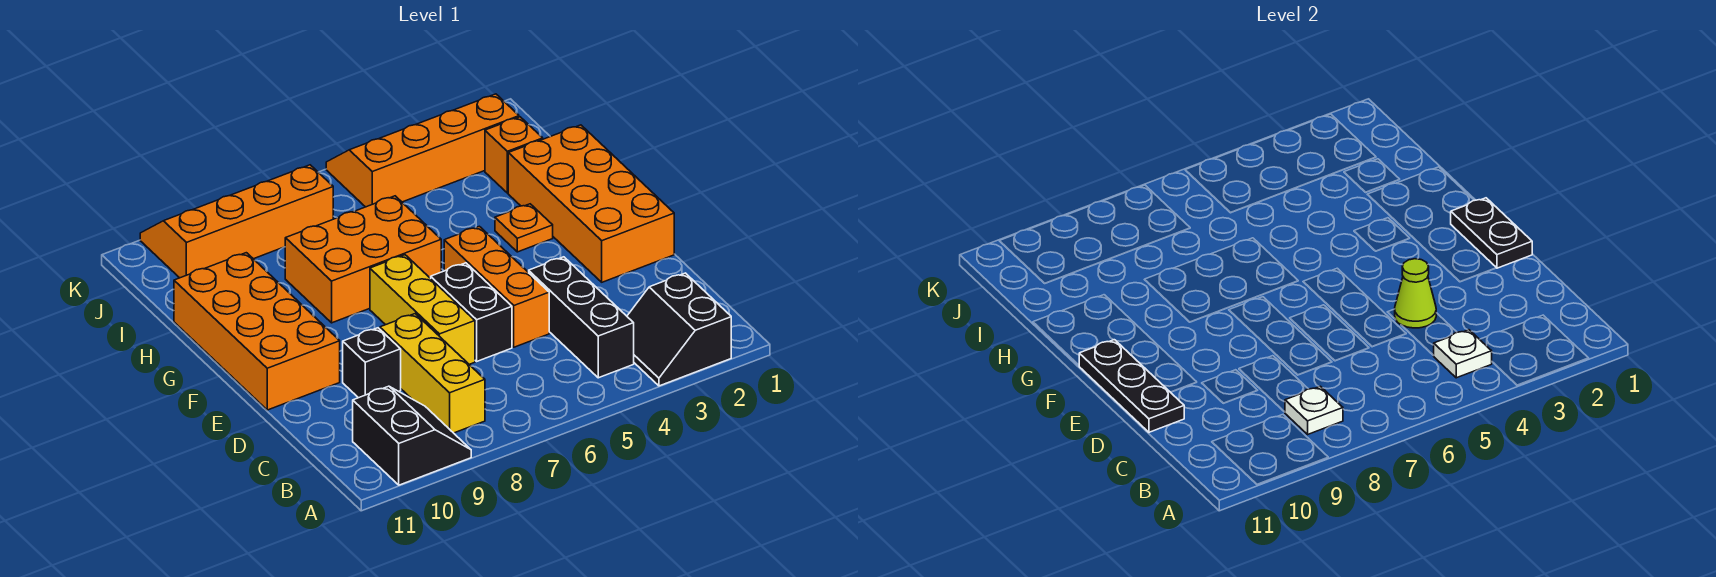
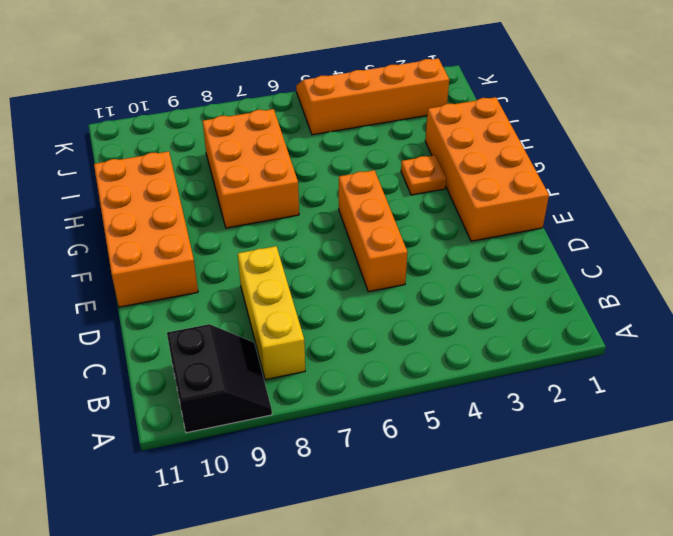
orange 2x3 brick [203,109,299,228] -> orange 2x3 brick turned to [285,196,441,323]
none -> black 2x2 slope [627,273,731,386]
none -> black 1x3 brick [529,257,634,378]
none -> black 1x2 brick [431,263,512,361]

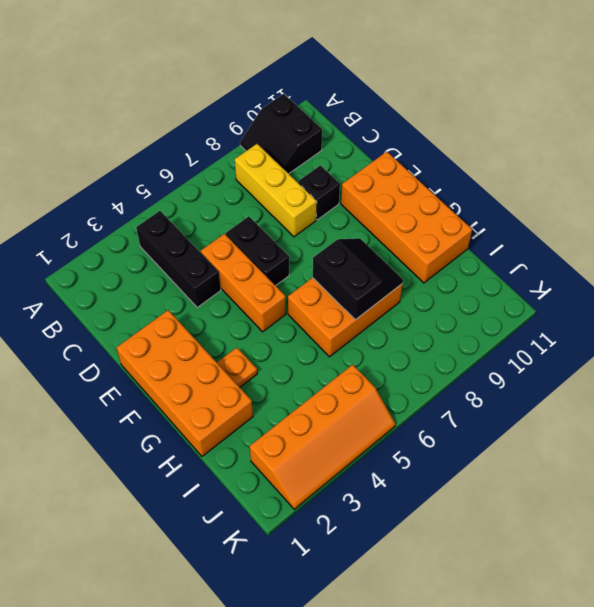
black 2x2 slope [313,238,403,320] -> black 2x2 slope moved to [627,273,731,386]
none -> yellow 1x3 brick [370,255,475,365]
none -> orange 1x1 brick [485,117,543,193]
none -> orange 2x4 slope [140,165,333,278]

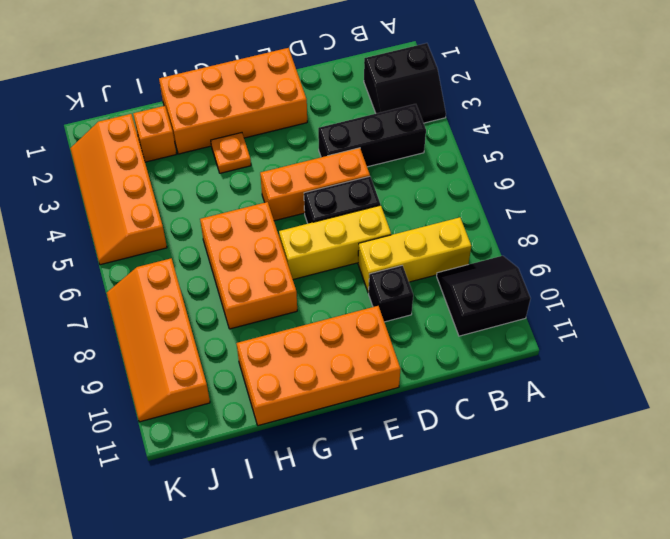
none -> white 1x1 plate [1433,330,1492,378]
none -> white 1x1 plate [1285,386,1343,434]
none -> lime 1x1 cone [1395,259,1436,328]

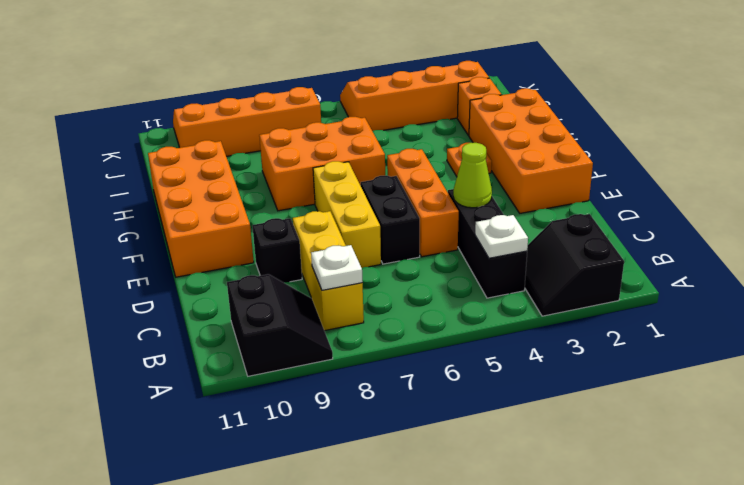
none -> black 1x3 plate [1079,340,1184,432]
none -> black 1x2 plate [1451,198,1532,268]

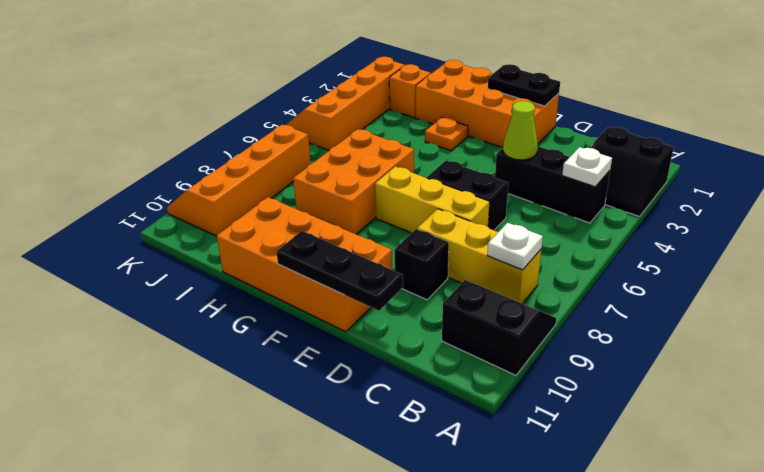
none -> orange 1x3 brick [444,226,549,347]

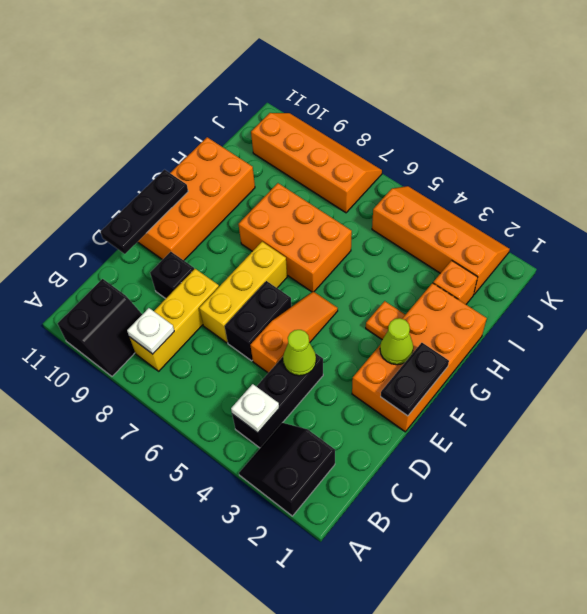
orange 1x3 slope [250,291,338,373] -> orange 1x3 brick [444,226,549,347]
lime 1x1 cone [380,318,413,365] -> none

